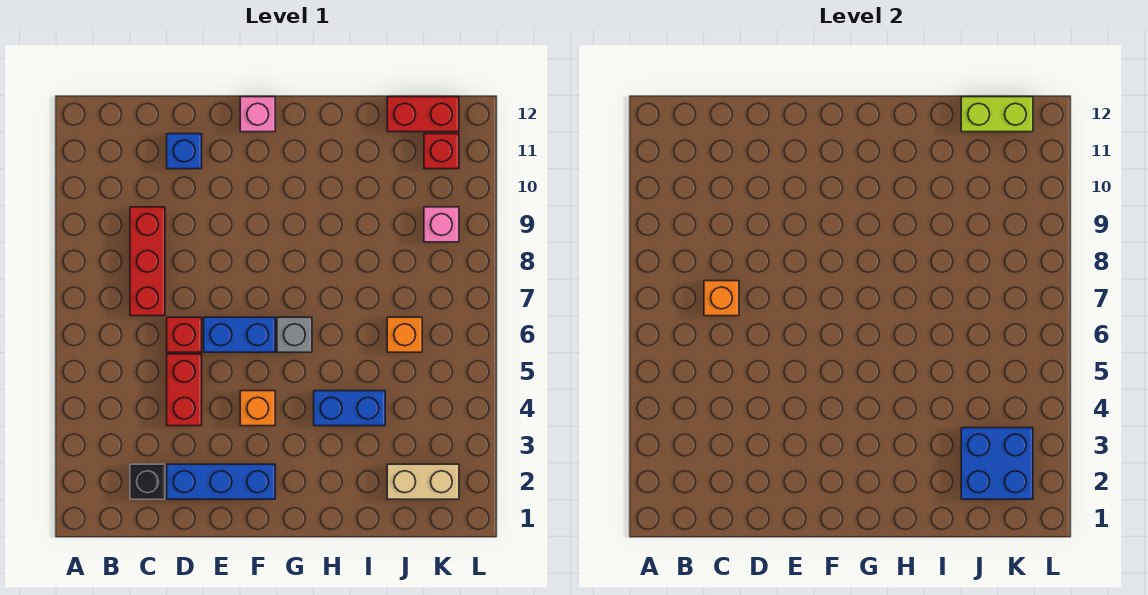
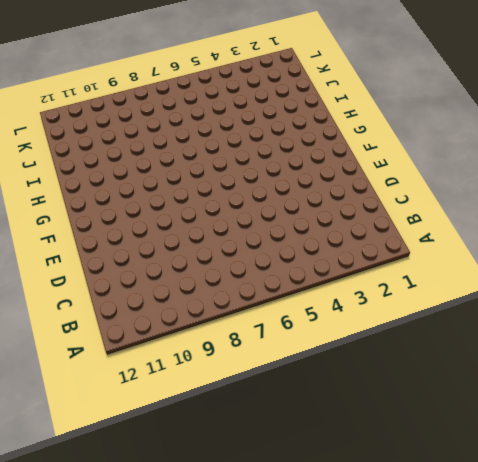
none -> black 1x1 brick [130,464,165,499]
none -> red 1x3 brick [130,207,165,316]
none -> blue 1x3 brick [167,464,275,499]

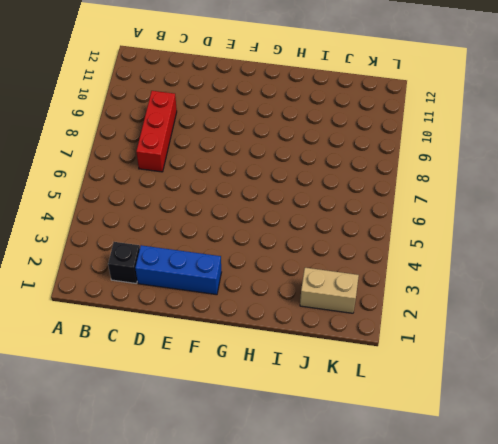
none -> red 1x2 brick [167,354,202,426]
none -> red 1x1 brick [167,317,202,352]
none -> blue 1x1 brick [167,134,202,169]

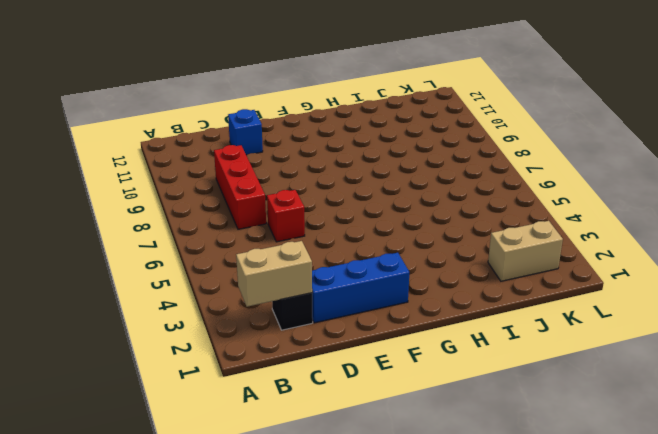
tan 1x2 brick [236,241,312,307] -> none
none -> red 1x2 brick [167,354,202,426]
none -> blue 1x2 brick [204,317,275,352]
none -> orange 1x1 brick [240,391,275,426]

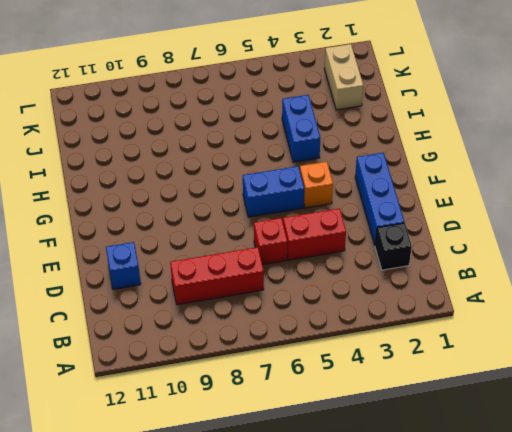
blue 1x2 brick [243,166,304,217] -> blue 1x2 brick turned to [204,317,275,352]
none -> pink 1x1 brick [240,97,275,132]
none -> grey 1x1 brick [277,317,312,352]
none -> orange 1x1 brick [387,317,422,352]

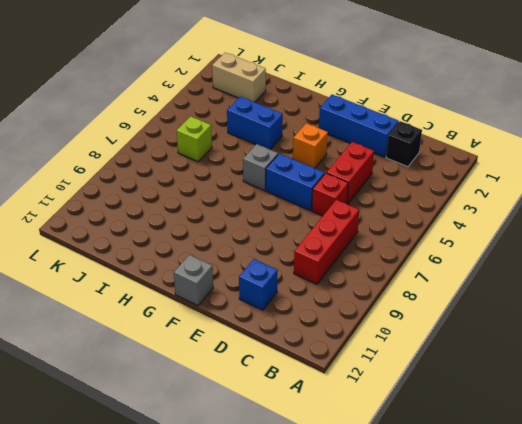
grey 1x1 brick [174,255,213,306] -> pink 1x1 brick [240,97,275,132]
lime 1x1 brick [177,116,212,162] -> orange 1x1 brick [387,317,422,352]
none -> red 1x2 brick [387,97,459,132]
none -> pink 1x1 brick [424,207,459,242]
none -> red 1x1 brick [424,134,459,169]

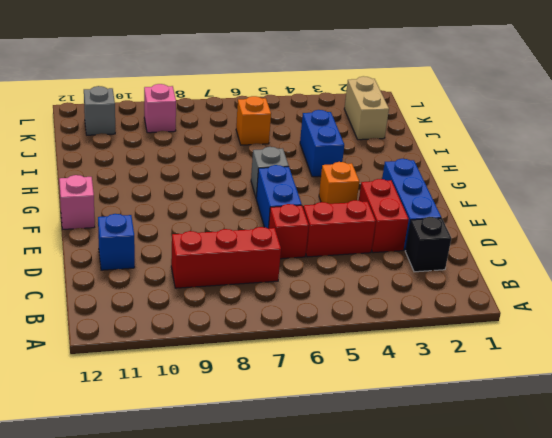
red 1x2 brick [359,179,409,253] -> red 1x2 brick moved to [387,97,459,132]
grey 1x1 brick [84,86,115,135] -> red 1x1 brick [424,134,459,169]
none -> orange 1x1 brick [704,281,739,316]
none -> blue 2x2 brick [961,428,1033,499]
none -> lime 1x2 brick [961,97,1033,132]

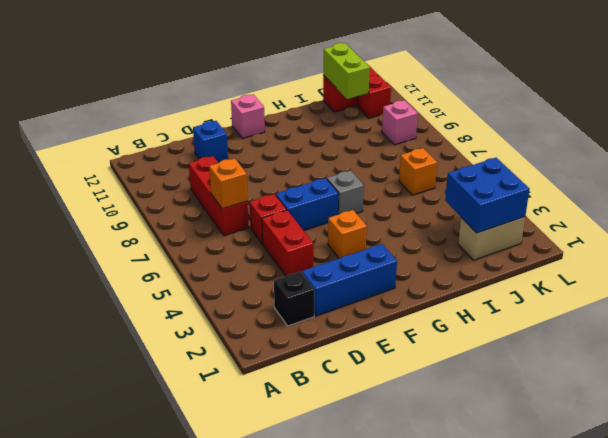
lime 1x2 brick [323,43,370,99] -> lime 1x2 brick turned to [961,97,1033,132]
none -> blue 1x2 brick [314,391,385,426]

